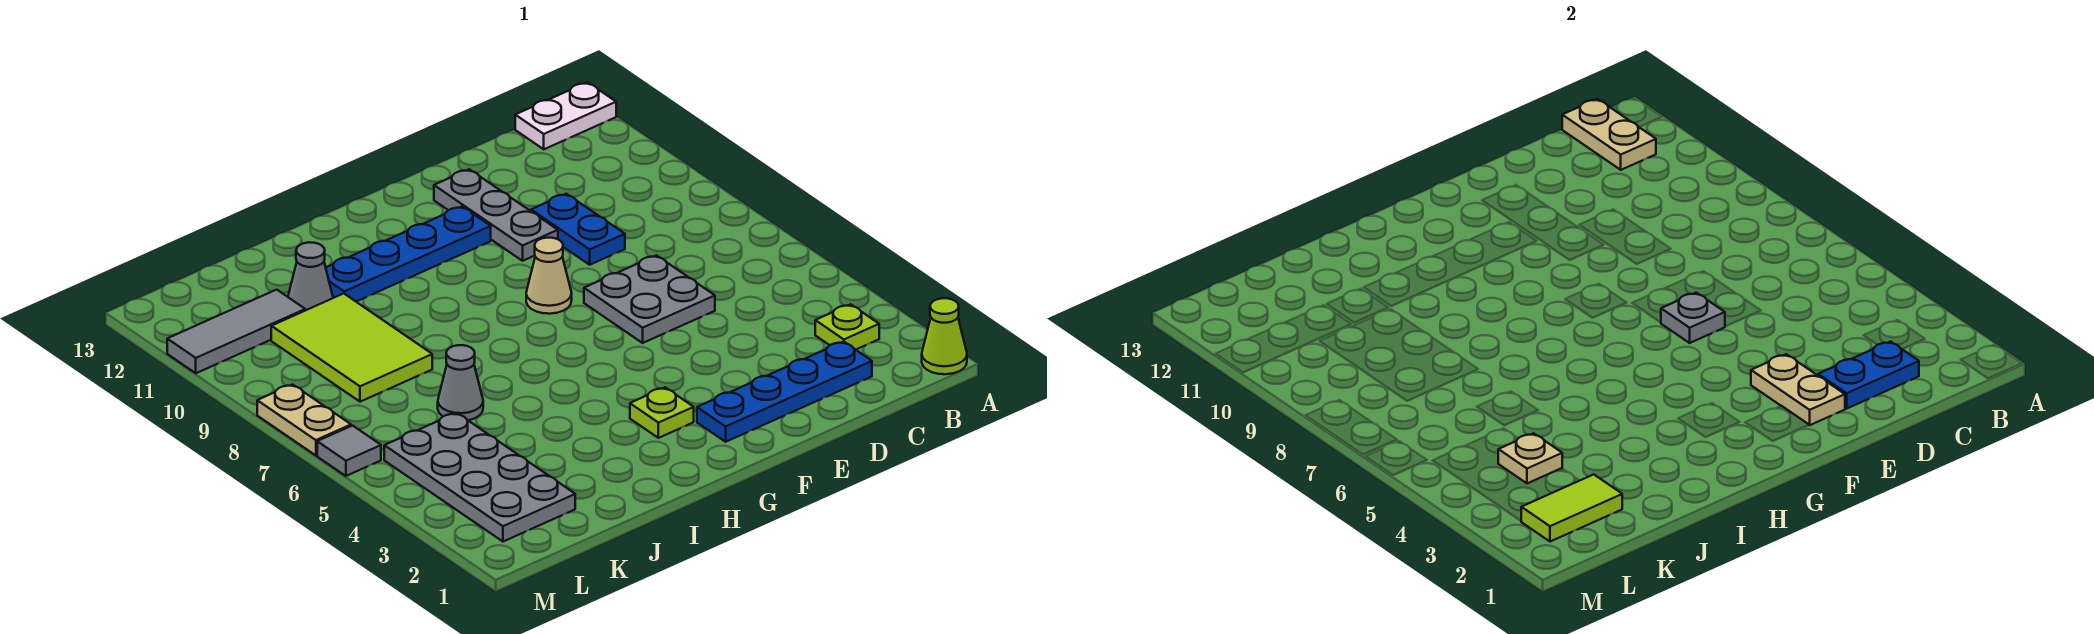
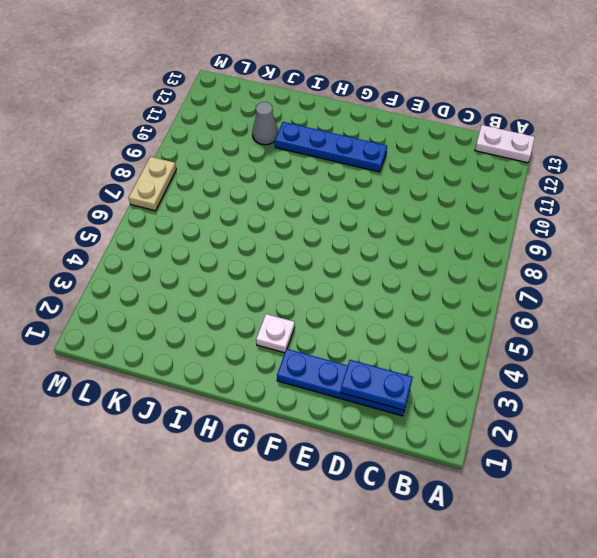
white 1x1 plate [256,314,295,353] -> lime 1x1 plate [630,388,694,438]
none -> lime 1x1 cone [922,298,967,374]
none -> lime 1x1 plate [815,304,879,350]
none -> grey 2x2 plate [584,255,715,343]

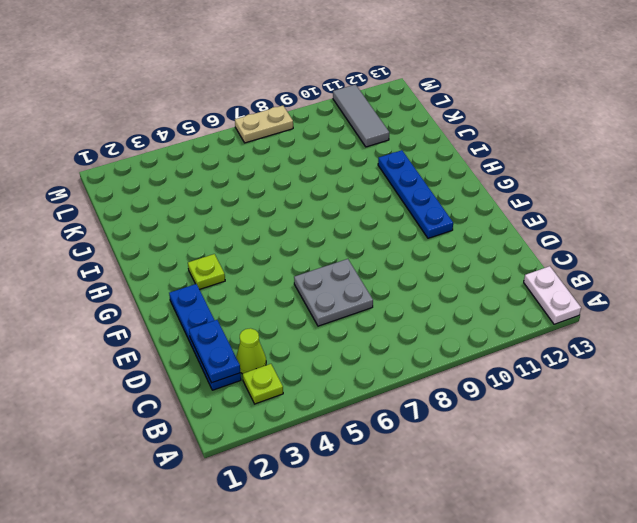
lime 1x1 cone [236,328,266,374] -> lime 1x1 cone moved to [922,298,967,374]
none -> blue 1x2 plate [531,194,625,265]
none -> grey 1x3 plate [434,169,558,261]
none -> tan 1x1 cone [526,238,572,314]

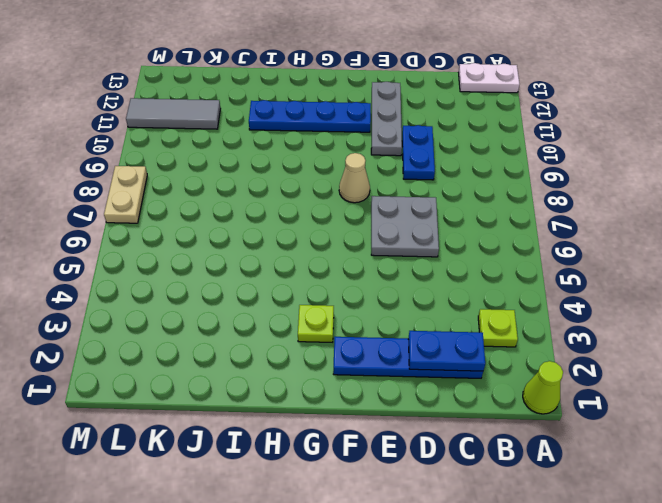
none -> grey 1x1 cone [438,345,483,420]
none -> lime 2x3 tile [271,294,432,402]
none -> grey 1x1 cone [288,242,333,310]

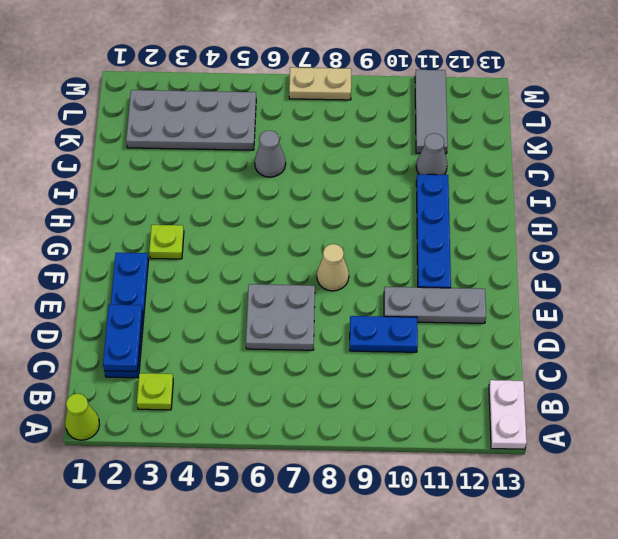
none -> lime 2x3 tile [271,294,432,402]
none -> grey 1x1 tile [317,426,381,476]
none -> tan 1x2 plate [1562,99,1656,170]

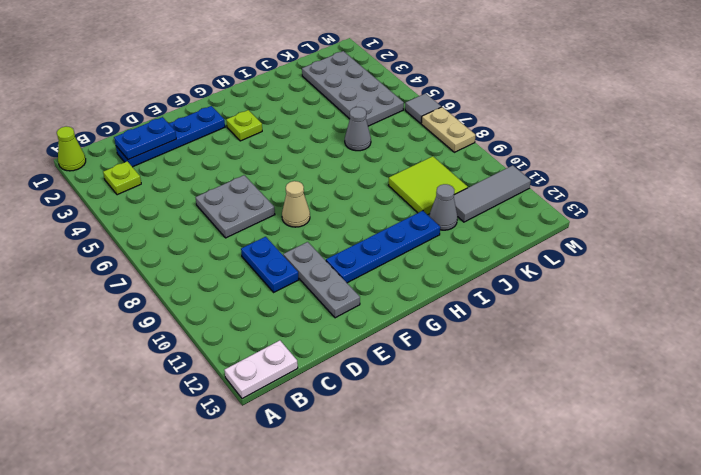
lime 2x2 tile [388,156,468,215] -> lime 2x3 tile [271,294,432,402]
none -> tan 1x2 plate [1562,99,1656,170]
none -> tan 1x2 plate [1751,354,1845,425]
none -> grey 1x1 plate [1661,293,1725,343]

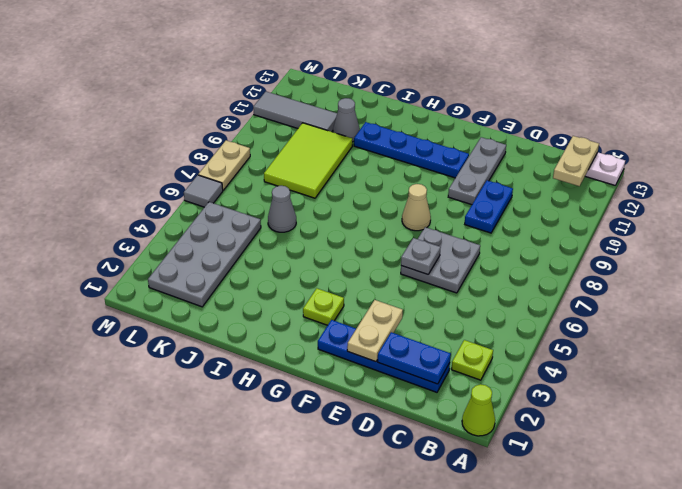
none -> lime 1x2 tile [1521,474,1622,542]
none -> tan 1x1 plate [1498,433,1562,483]

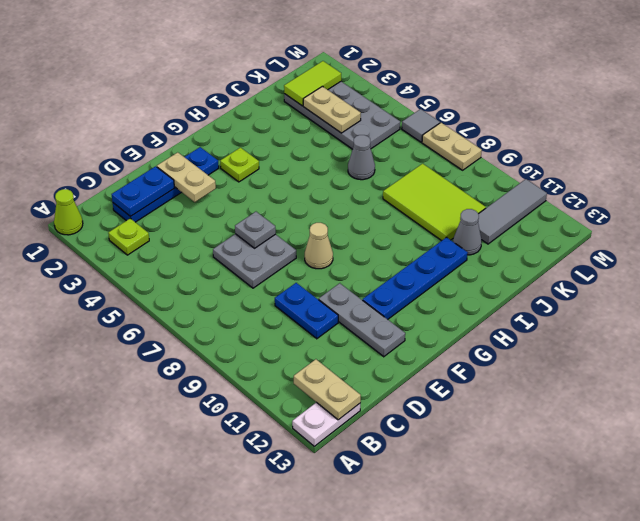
tan 1x2 plate [303,86,361,133] -> tan 1x1 plate [1498,433,1562,483]

